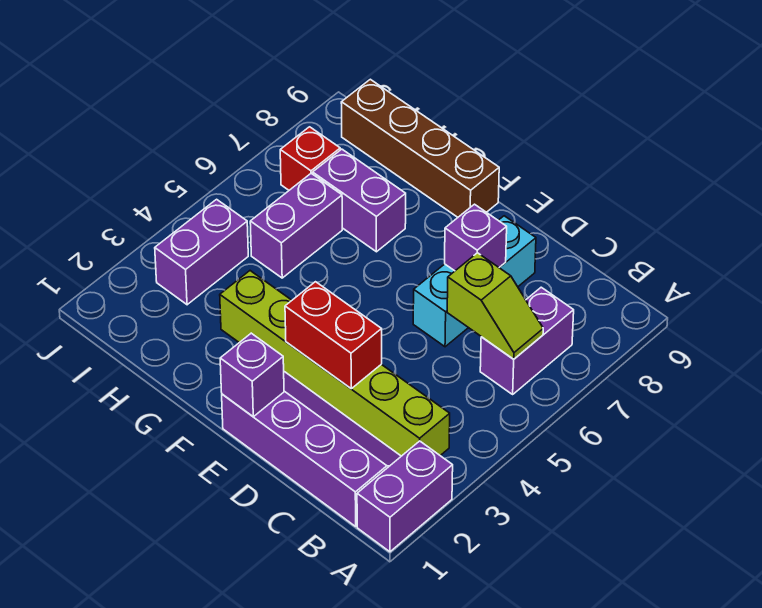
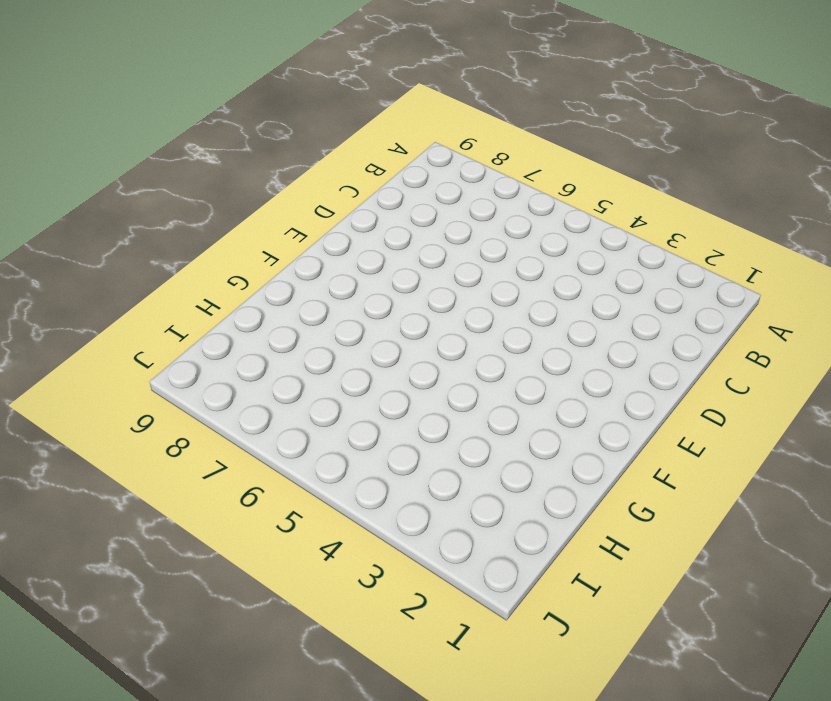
none -> purple 1x2 brick [357,441,453,552]
none -> purple 2x4 slope [222,372,401,526]
none -> lime 1x6 brick [220,271,450,456]

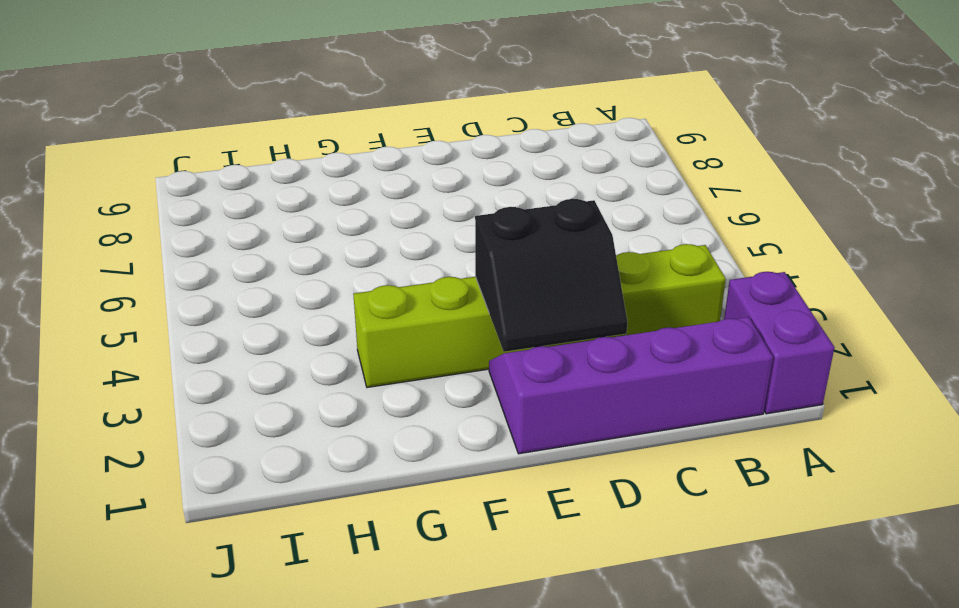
black 2x2 slope [475,199,628,352] -> red 1x2 brick [285,282,382,389]
none -> purple 1x2 brick [480,287,574,394]
none -> cyan 1x3 brick [413,216,536,347]
none -> brown 1x4 brick [341,79,499,217]

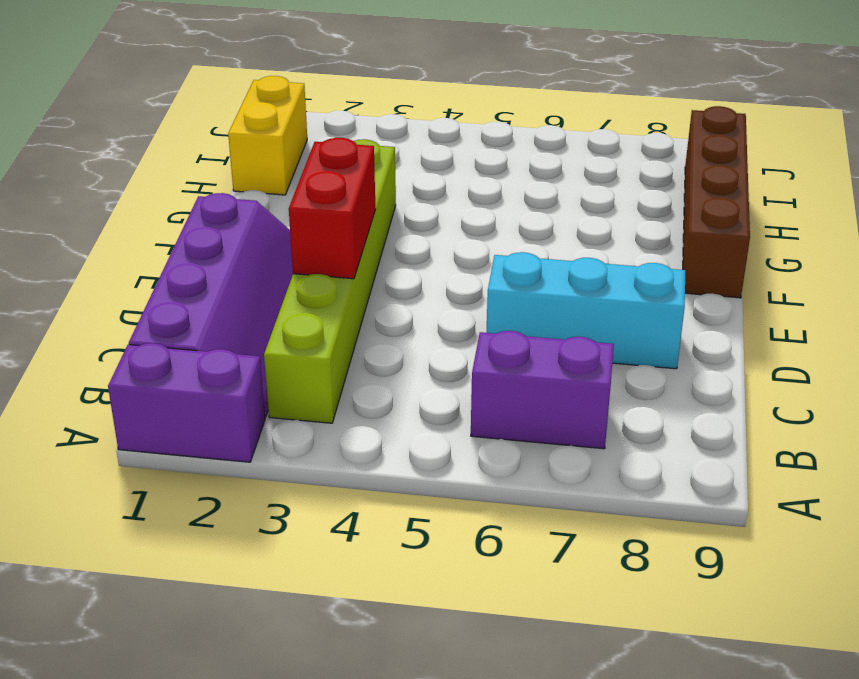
yellow 1x2 brick [228,76,307,195] -> none
none -> purple 1x2 brick [313,149,406,252]
none -> purple 1x2 brick [250,173,342,278]
none -> purple 1x2 brick [155,199,248,305]

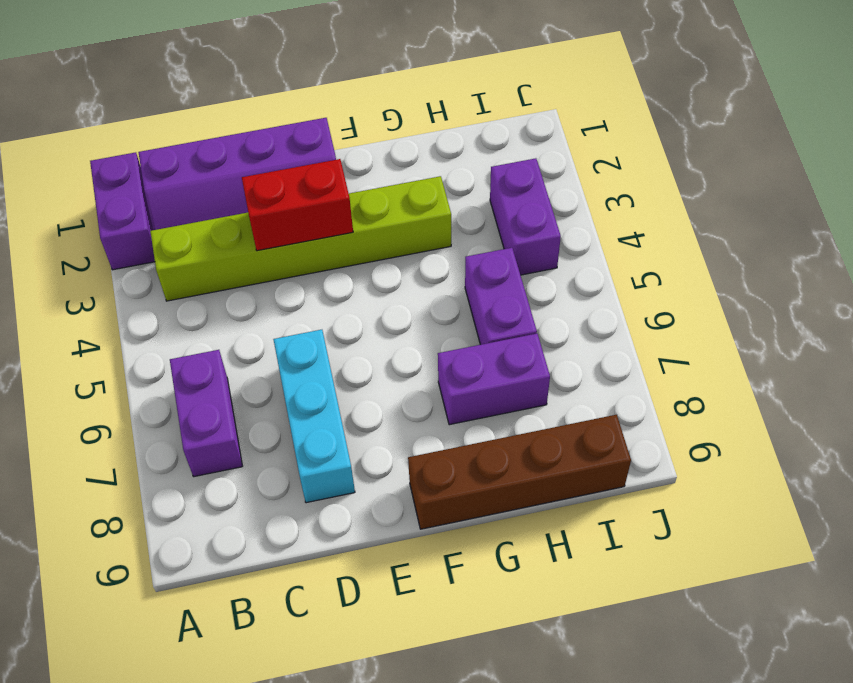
none -> red 1x1 brick [280,127,340,190]
none -> lime 1x2 slope [447,253,543,359]
none -> purple 1x1 brick [445,204,507,271]

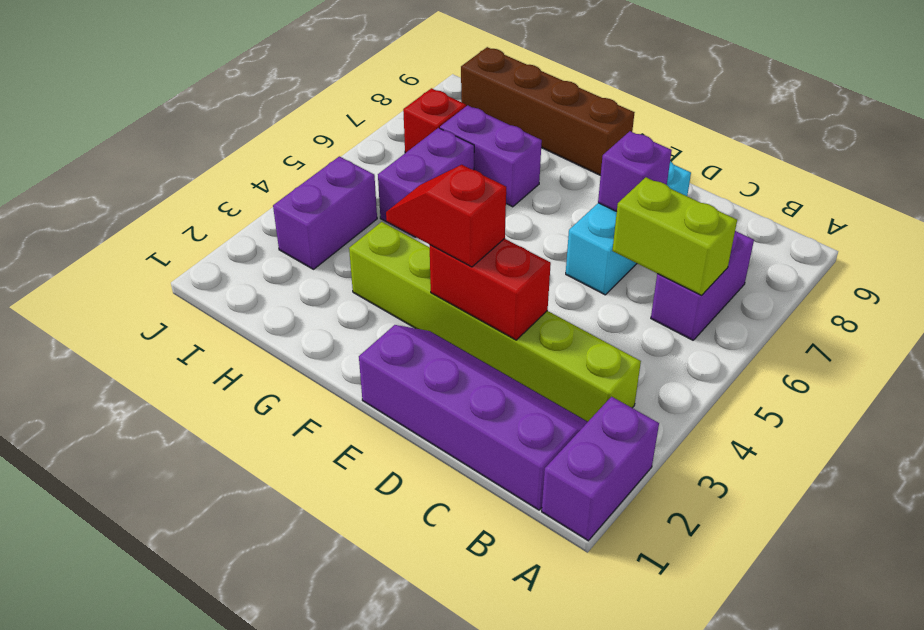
lime 1x2 brick [612,177,737,295] -> lime 1x2 slope [447,253,543,359]
red 1x2 slope [386,165,506,267] -> none
none -> purple 1x1 brick [220,333,284,417]

